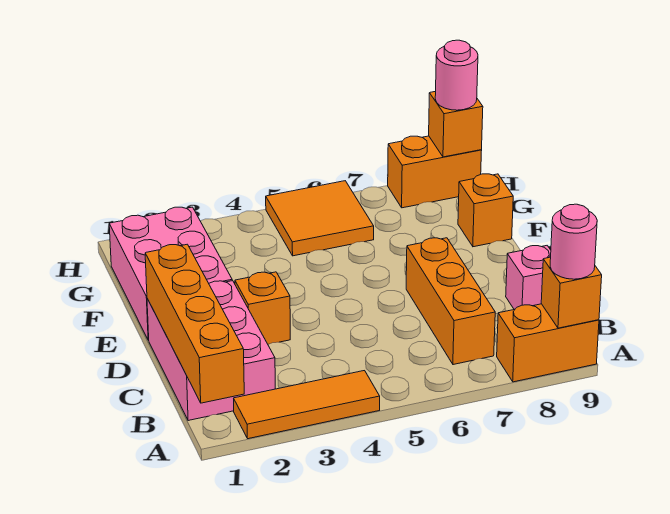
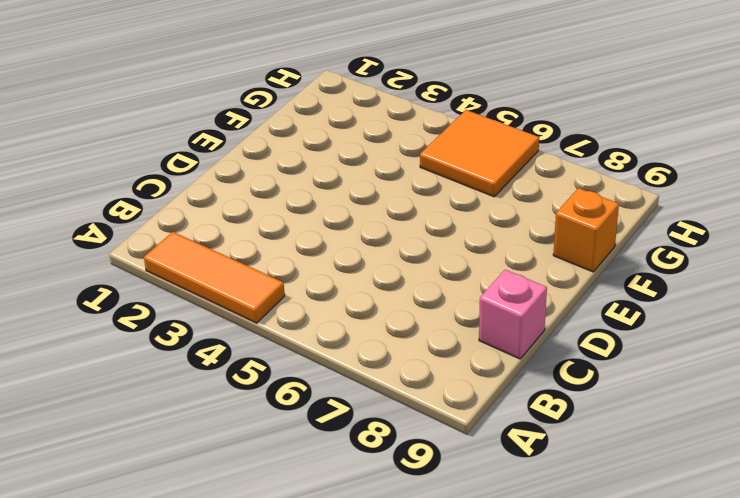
none -> orange 1x2 brick [497,304,599,382]
none -> pink 2x3 brick [147,281,275,421]
none -> orange 1x3 brick [406,238,495,365]

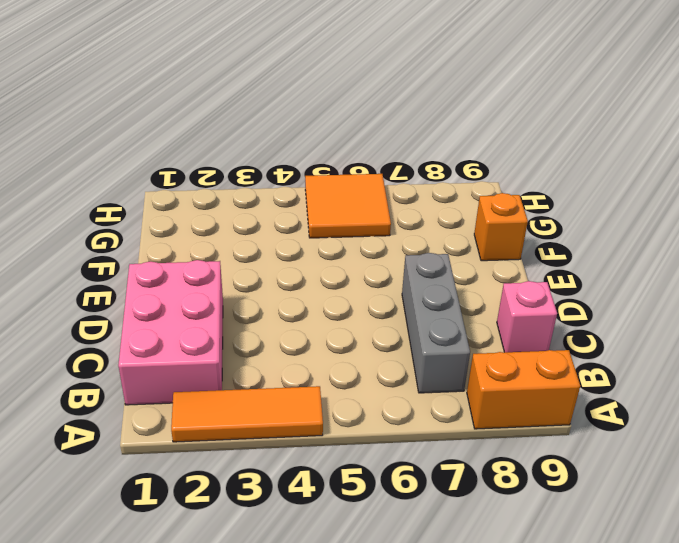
grey 1x3 brick [402,253,470,393] -> orange 1x3 brick [406,238,495,365]
none -> orange 1x1 brick [235,272,290,344]
none -> pink 2x3 brick [109,207,232,340]
none -> orange 1x2 brick [388,136,482,208]

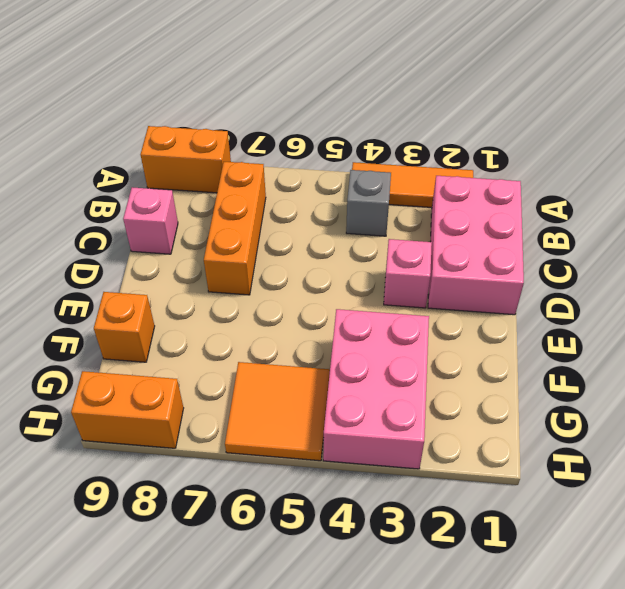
grey 1x1 brick [346,170,391,236] -> none
pink 1x1 brick [384,239,432,308] -> orange 1x1 brick [235,272,290,344]
pink 2x3 brick [323,309,429,469] -> pink 2x3 brick moved to [109,207,232,340]
none -> orange 1x4 brick [145,244,244,403]
none -> orange 1x1 brick [541,257,602,328]
none -> orange 1x1 brick [429,91,483,157]

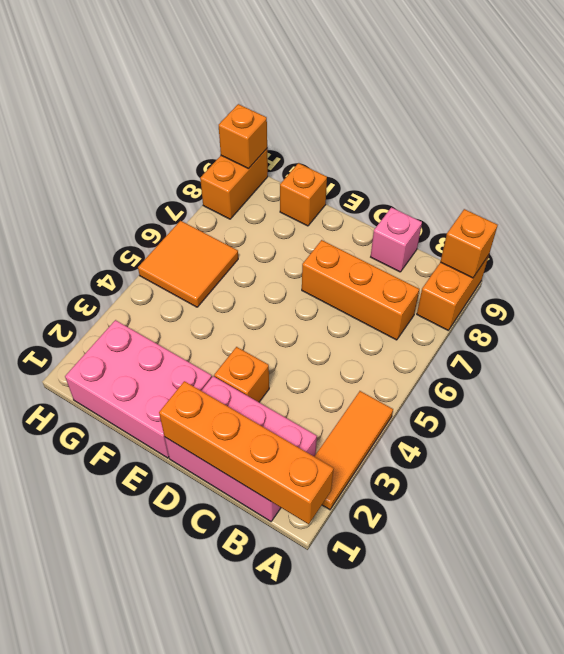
none -> pink 1x1 round brick [550,204,597,279]
none -> pink 1x1 round brick [435,40,478,110]

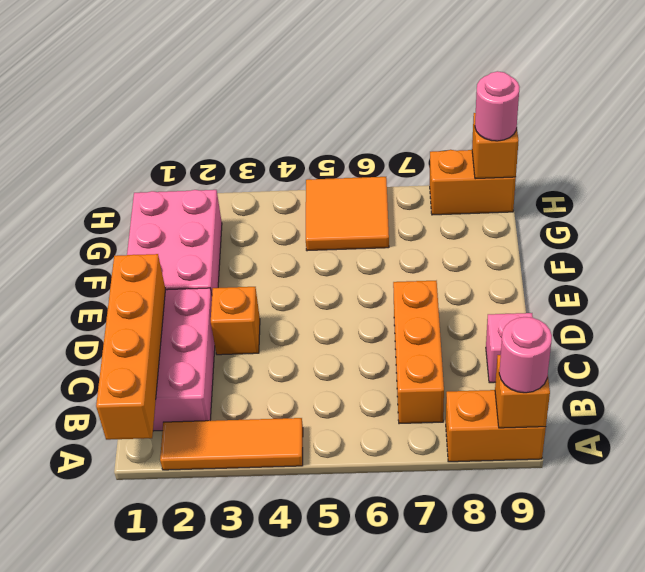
none -> orange 1x1 brick [458,174,513,247]

